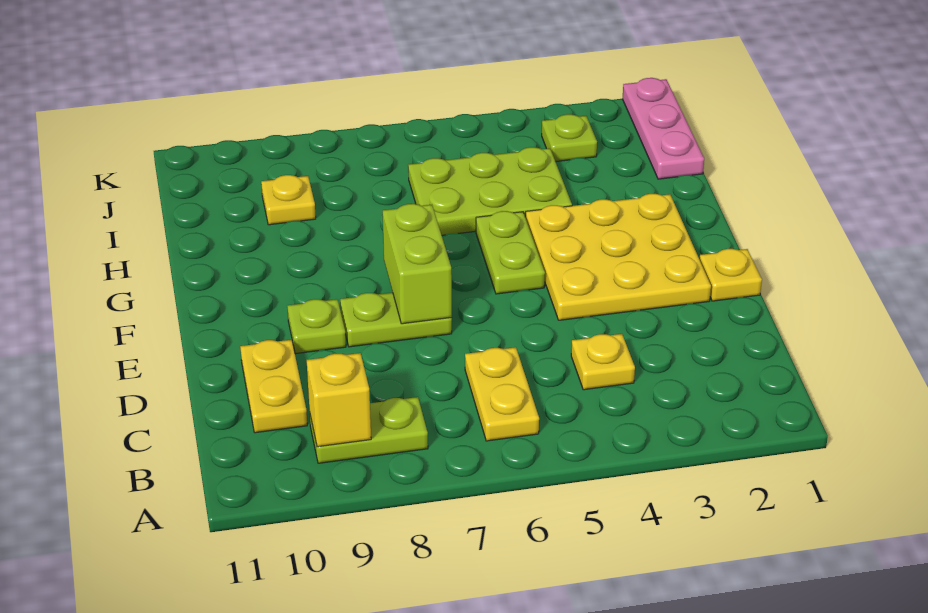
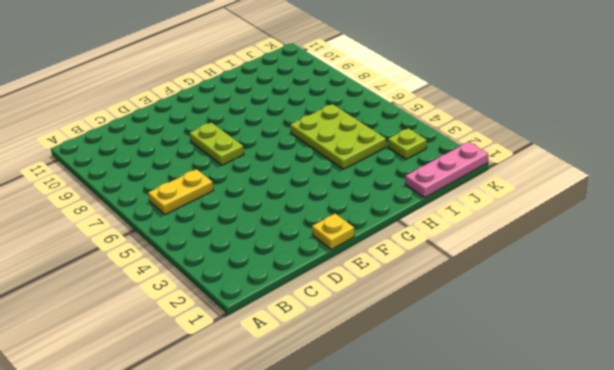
none -> lime 1x2 plate [310,397,428,463]
none -> yellow 1x1 plate [571,334,635,390]
none -> yellow 1x2 plate [240,340,307,433]

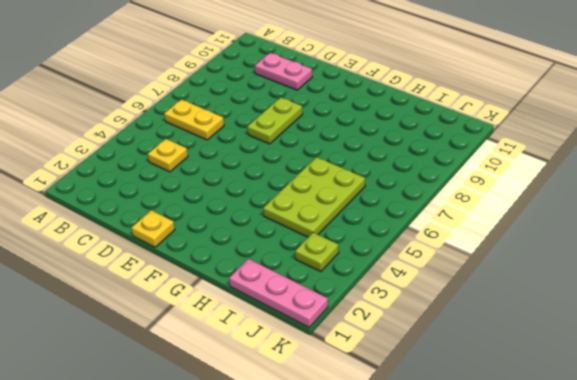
pink 1x2 plate [255,53,312,90] -> yellow 1x2 plate [240,340,307,433]
none -> lime 1x2 plate [310,397,428,463]
none -> yellow 3x3 plate [525,194,711,320]
none -> lime 1x1 plate [287,299,346,354]

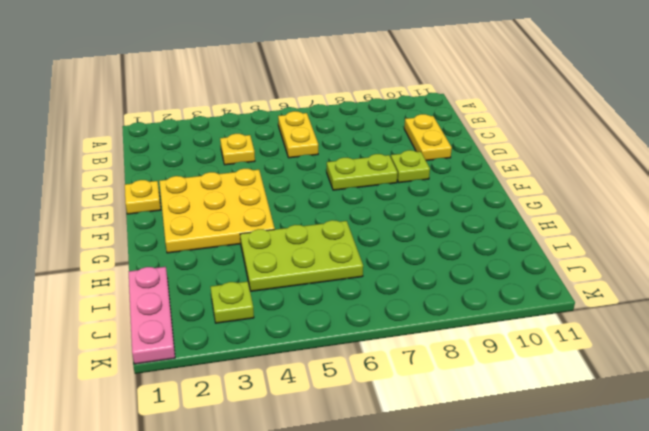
none -> lime 1x2 plate [310,397,428,463]
none -> lime 1x2 plate [476,211,545,294]
none -> yellow 1x1 plate [261,175,316,225]

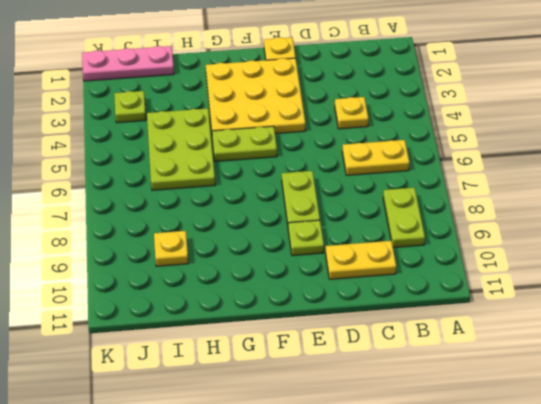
none -> yellow 1x1 brick [307,353,371,447]
none -> lime 1x2 brick [383,204,452,324]

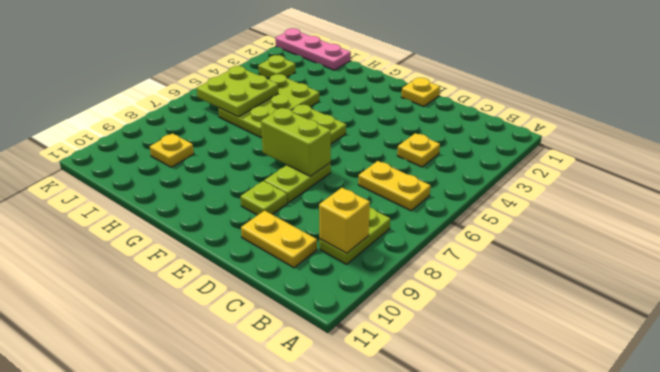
lime 2x2 plate [197,66,278,117] -> none
none -> yellow 3x3 plate [525,194,711,320]

